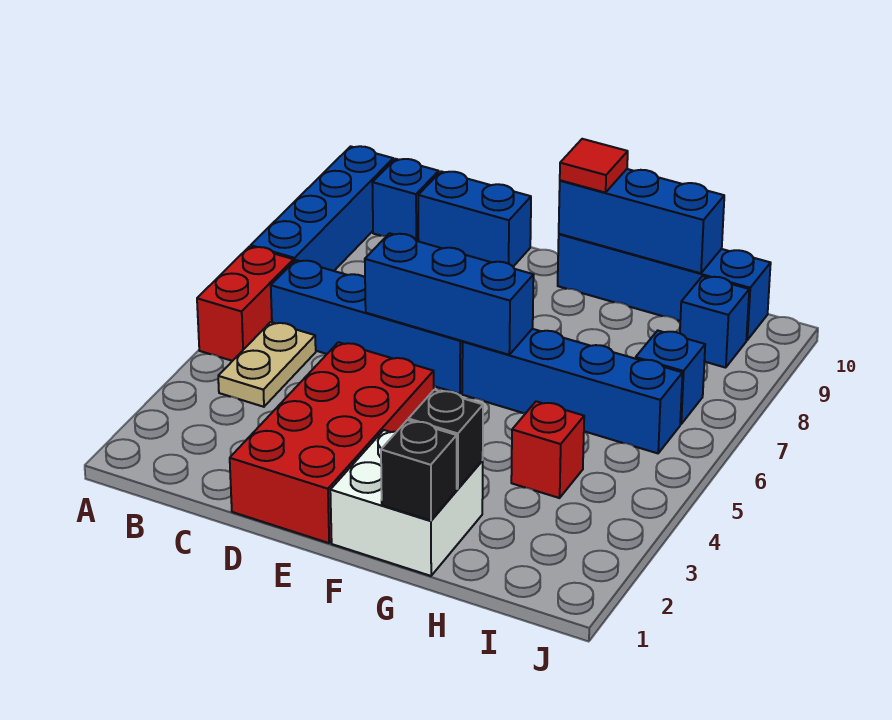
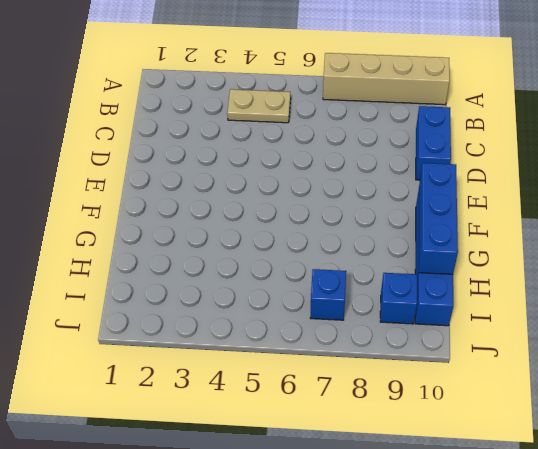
tan 1x4 brick [323,53,450,105] -> blue 1x4 brick [251,146,393,271]
none -> red 1x2 brick [197,247,294,361]
none -> blue 1x4 brick [271,260,463,394]
none -> blue 1x1 brick [372,159,439,241]

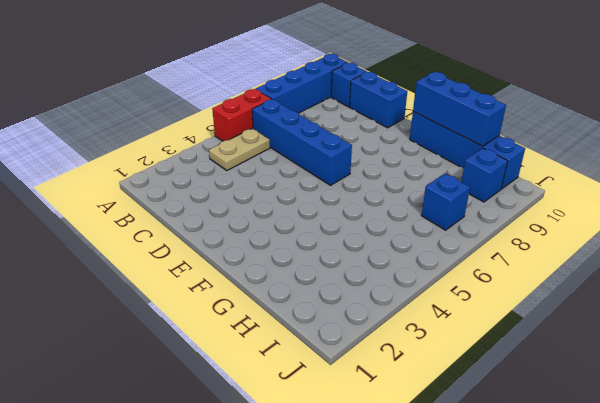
none -> red 2x4 brick [230,342,434,543]
none -> white 2x2 brick [330,430,483,576]
none -> blue 1x4 brick [462,329,683,453]

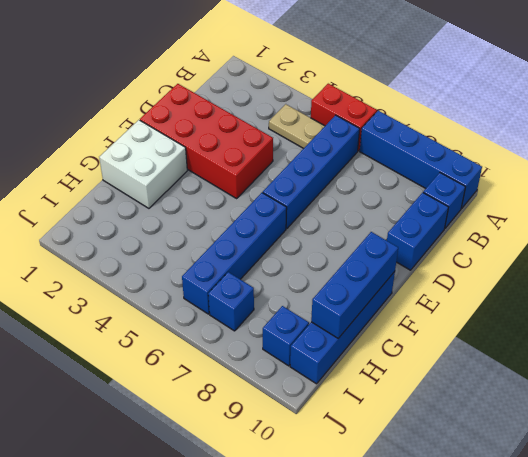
none -> red 1x1 brick [511,401,584,498]
none -> blue 1x3 brick [365,233,534,355]
none -> black 1x1 brick [381,420,457,521]

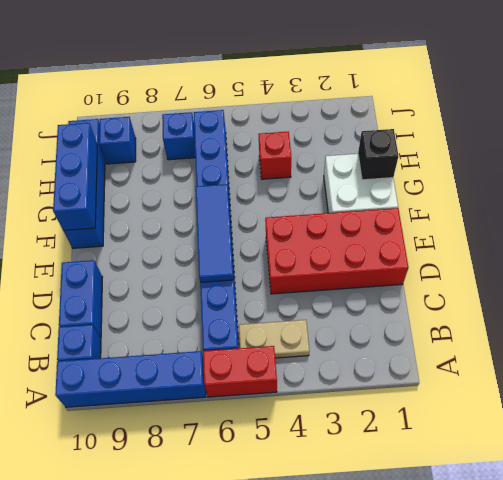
blue 1x3 tile [196,184,234,282] -> blue 1x3 brick [365,233,534,355]
none -> black 1x1 brick [408,390,483,489]
none -> red 1x1 tile [560,139,628,193]

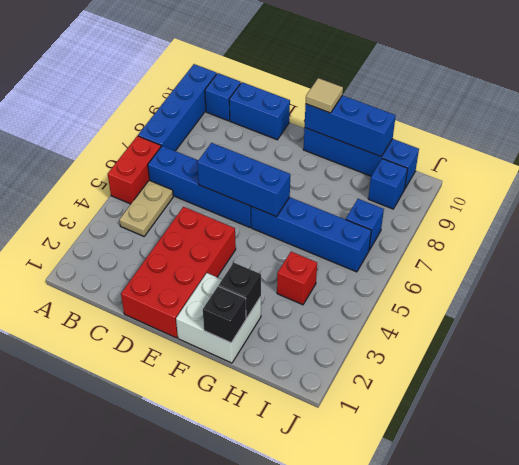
tan 1x1 tile [306,78,343,113] -> red 1x1 tile [560,139,628,193]

